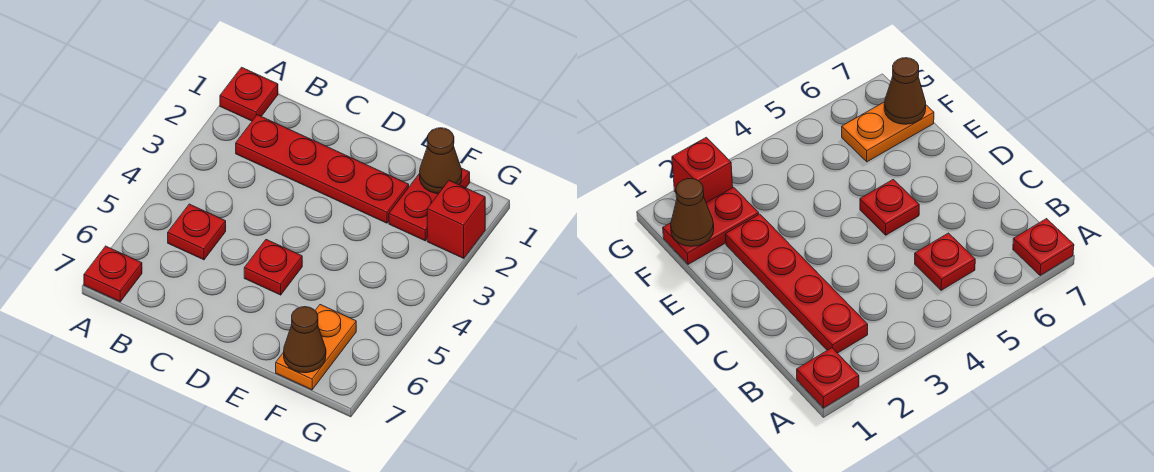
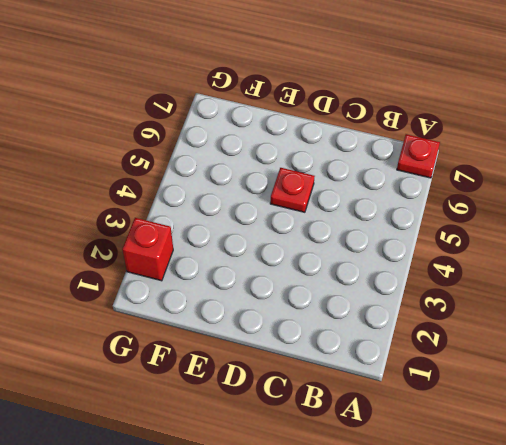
none -> red 1x1 plate [220,67,278,121]
none -> red 1x4 plate [236,115,409,223]

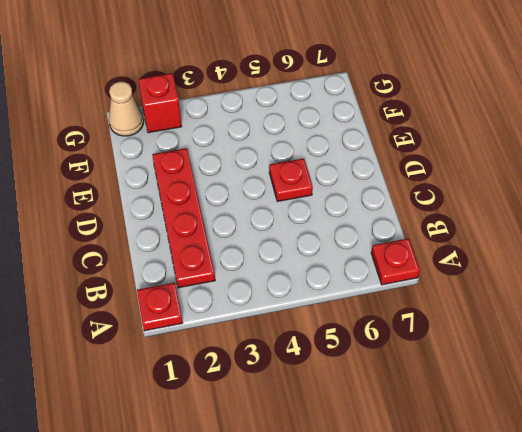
tan 1x1 cone [109,82,144,136] -> none
none -> red 1x1 plate [168,204,226,260]
none -> red 1x2 plate [389,168,470,241]

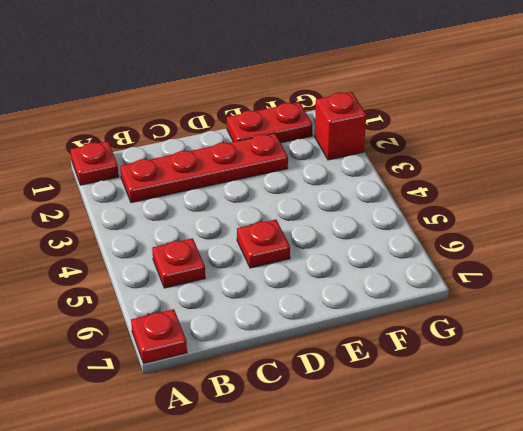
red 1x2 plate [227,102,313,143] -> red 1x2 plate turned to [389,168,470,241]
none -> orange 1x2 plate [276,305,356,390]
none -> brown 1x1 cone [420,128,462,194]

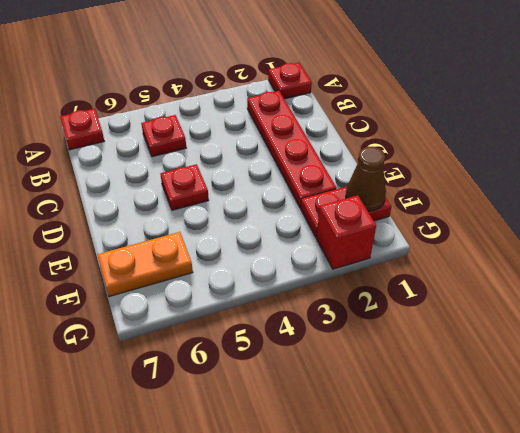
none -> brown 1x1 cone [284,307,326,373]

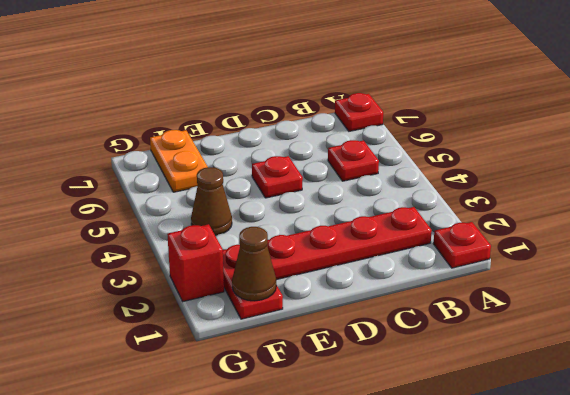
brown 1x1 cone [191,167,232,236] -> brown 1x1 cone moved to [284,307,326,373]

